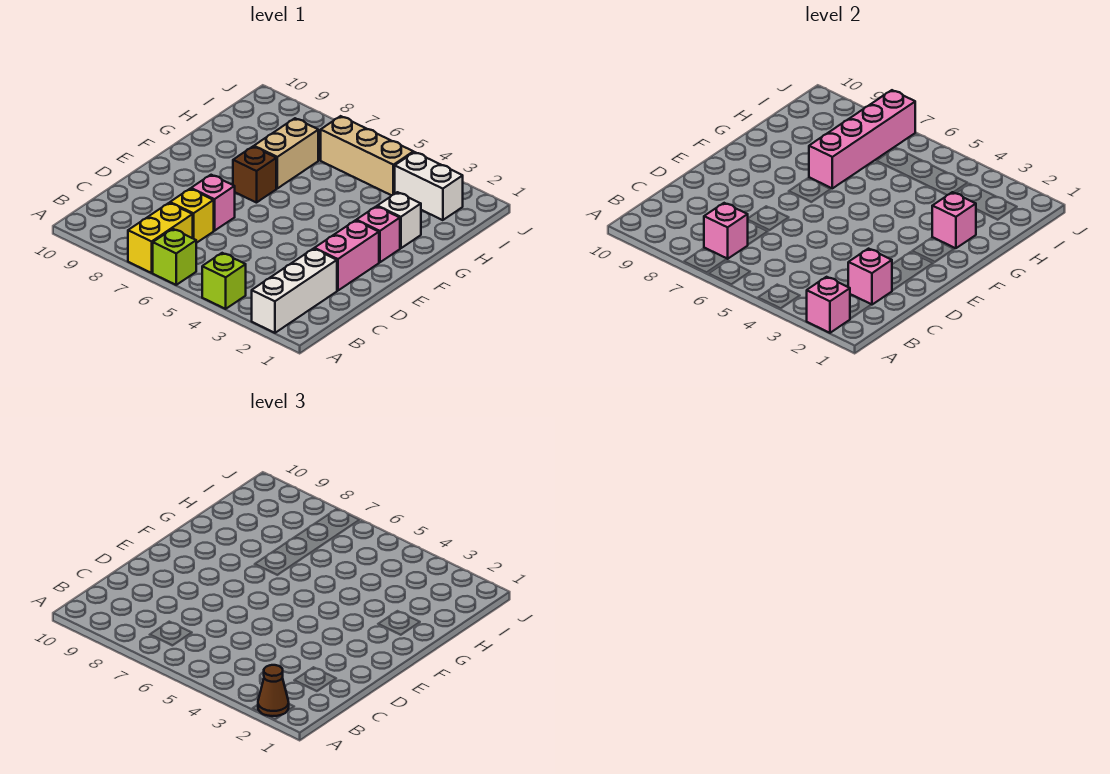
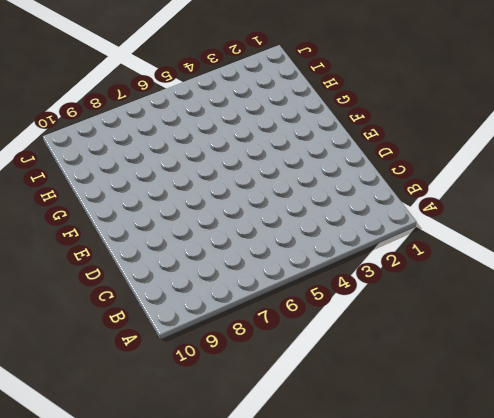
none -> white 1x3 brick [252,249,337,333]
none -> lime 1x1 brick [202,253,246,309]
none -> lime 1x1 brick [153,229,196,285]

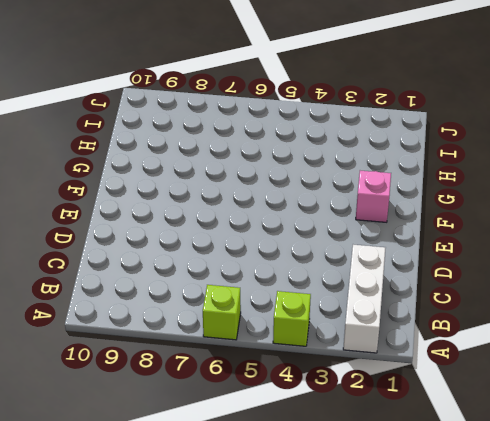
none -> yellow 1x2 brick [128,203,193,273]
none -> yellow 1x1 brick [170,189,214,243]
none -> pink 1x2 brick [314,220,379,291]

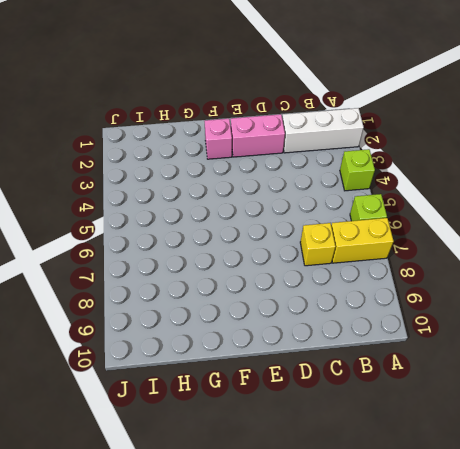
none -> pink 1x1 brick [191,175,235,231]
none -> brown 1x1 brick [233,147,276,203]
none -> white 1x1 brick [377,192,421,248]

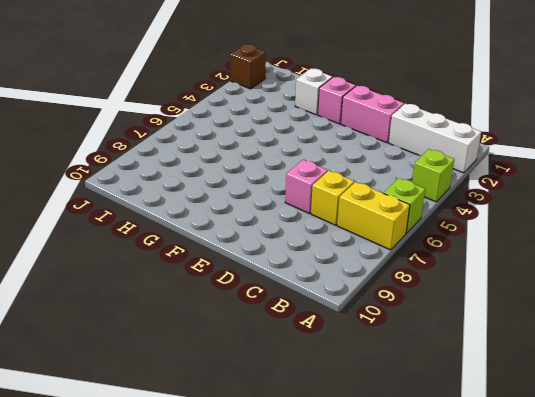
brown 1x1 brick [231,44,266,89] -> brown 1x1 brick moved to [233,147,276,203]
none -> tan 1x2 brick [254,118,318,188]
none -> white 1x2 brick [395,152,463,220]
none -> tan 1x3 brick [321,116,413,195]

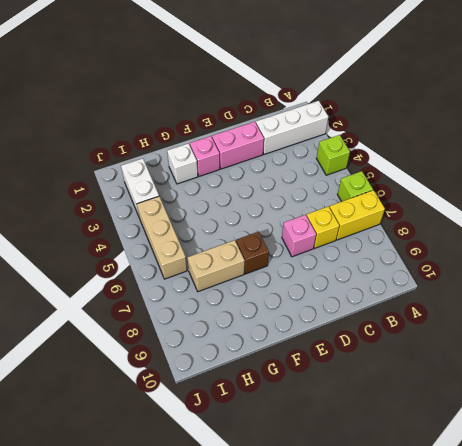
none -> pink 1x1 brick [807,277,850,333]
none -> pink 1x1 brick [704,203,748,259]
none -> pink 1x1 brick [848,249,892,305]

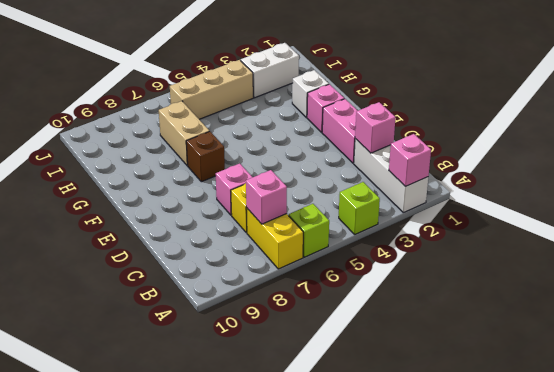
none -> pink 1x1 brick [932,192,976,248]
none -> pink 1x4 brick [809,90,915,188]
none -> brown 1x1 cone [258,665,289,716]

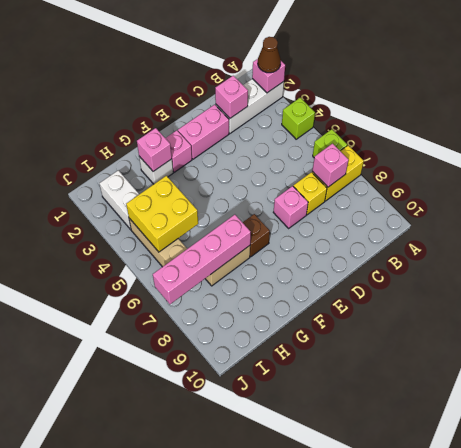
yellow 2x2 brick [126,176,198,252] -> none

